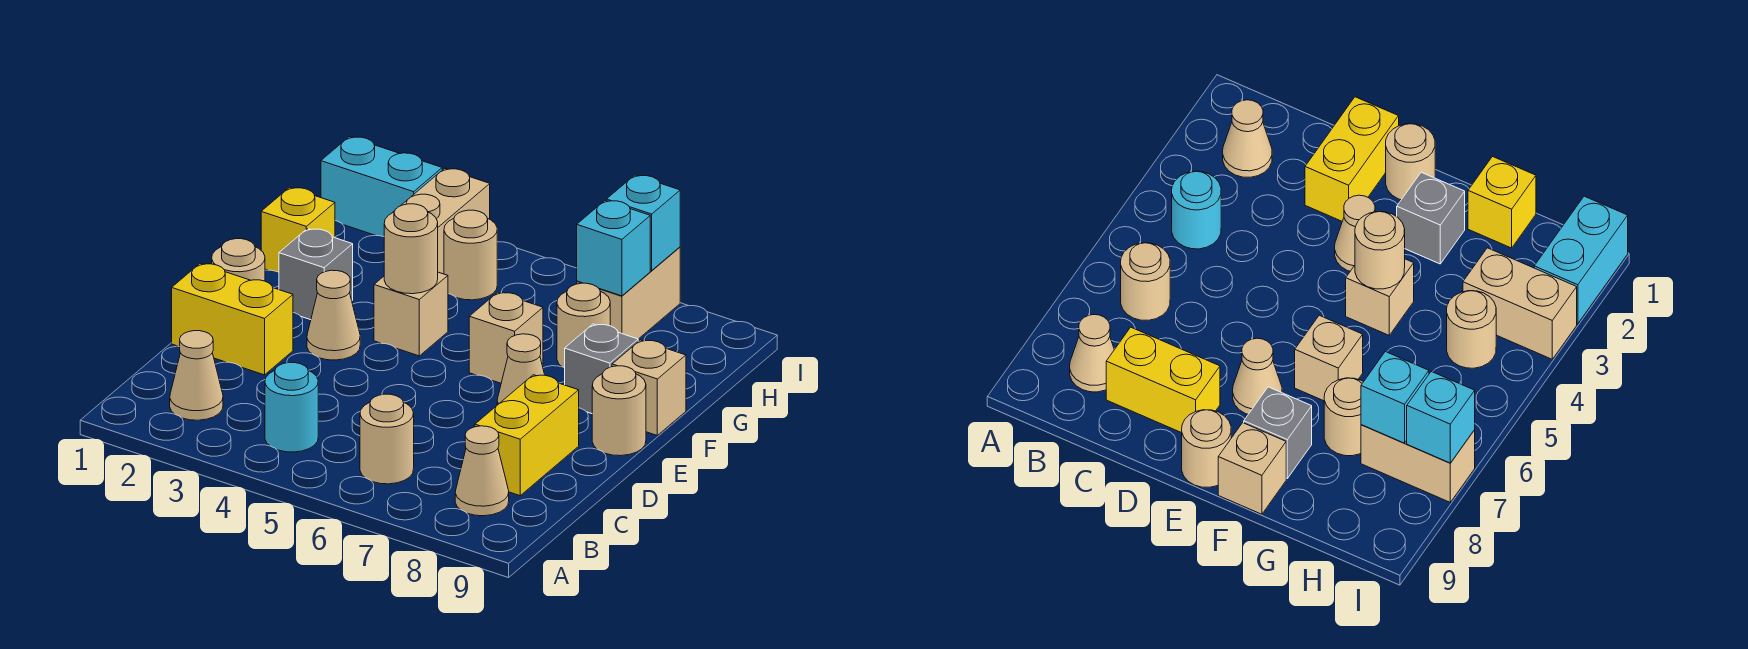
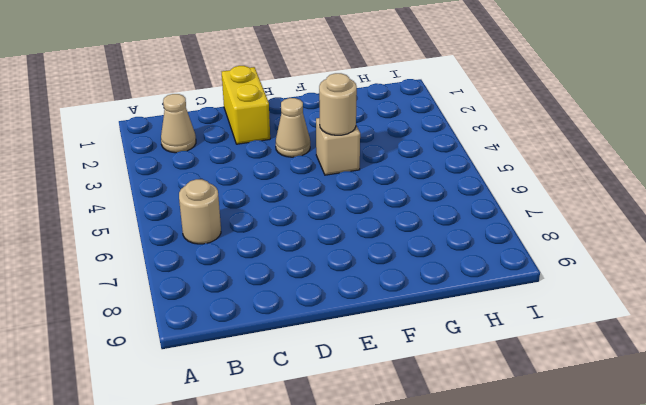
none -> cyan 1x1 round brick [265,362,318,452]
none -> tan 1x1 cone [455,426,509,516]
none -> yellow 1x2 brick [475,375,579,496]

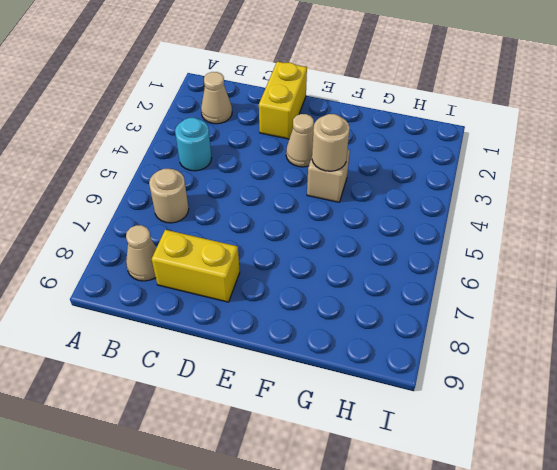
none -> tan 1x1 round brick [212,239,265,281]
none -> tan 1x1 cone [497,334,545,405]
none -> tan 1x1 round brick [592,366,646,456]

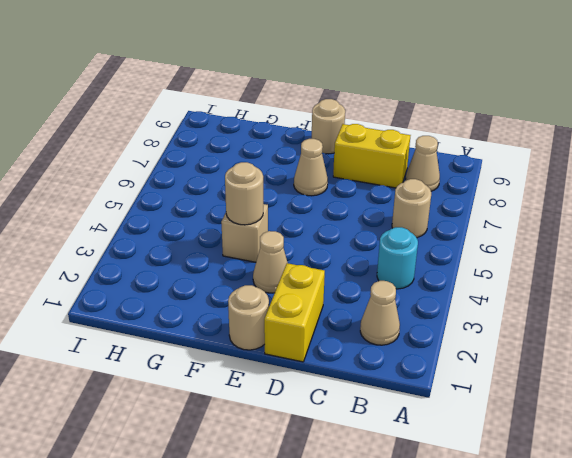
none -> grey 1x1 brick [279,229,353,320]
none -> tan 1x1 brick [469,292,543,383]
none -> grey 1x1 brick [565,324,638,414]

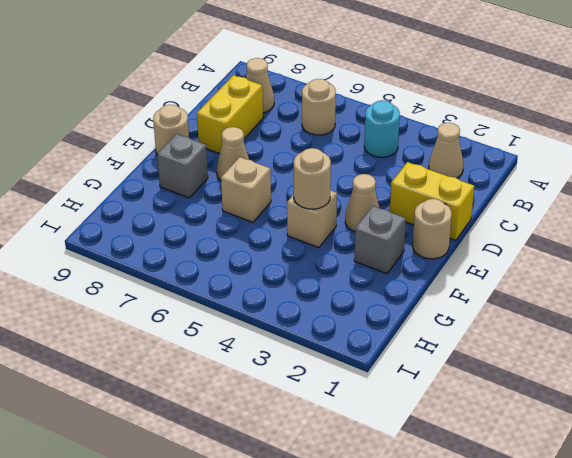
none -> tan 1x1 brick [612,340,686,435]
none -> yellow 1x1 brick [261,187,335,272]
none -> tan 1x1 round brick [557,283,610,368]

